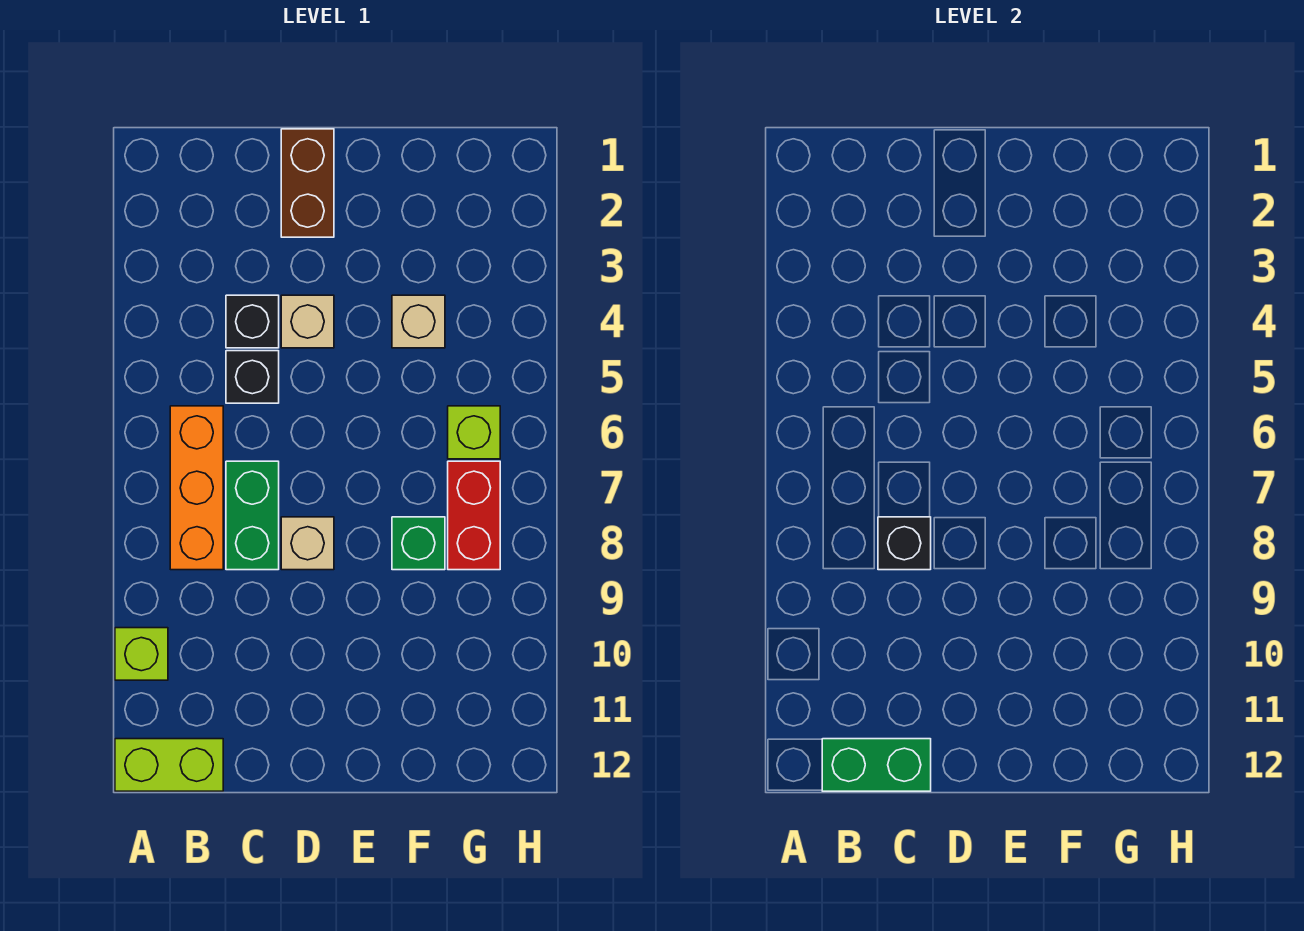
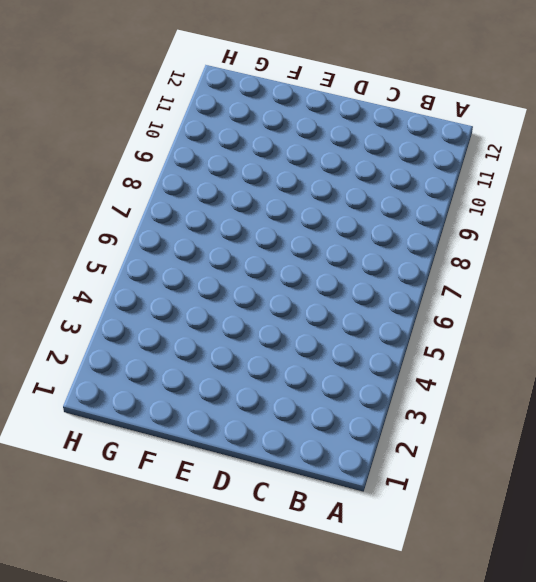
none -> lime 1x1 brick [115,628,168,680]
none -> lime 1x2 brick [115,739,223,791]
none -> orange 1x3 brick [170,406,223,570]

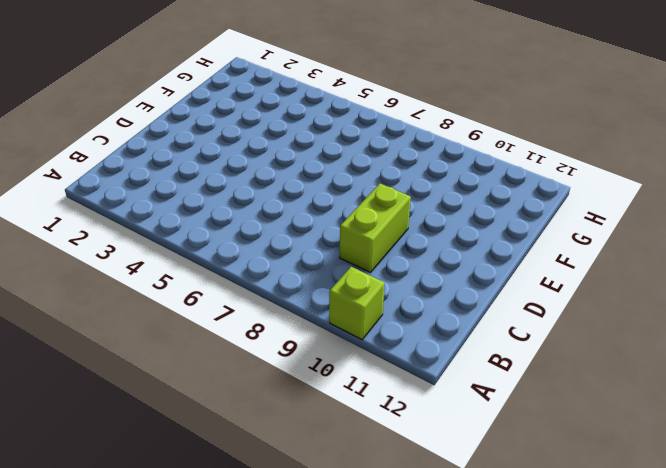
lime 1x2 brick [340,184,411,272] -> lime 1x2 brick moved to [115,739,223,791]
none -> orange 1x3 brick [170,406,223,570]
none -> black 1x1 brick [226,295,279,348]
none -> black 1x1 brick [226,351,279,403]

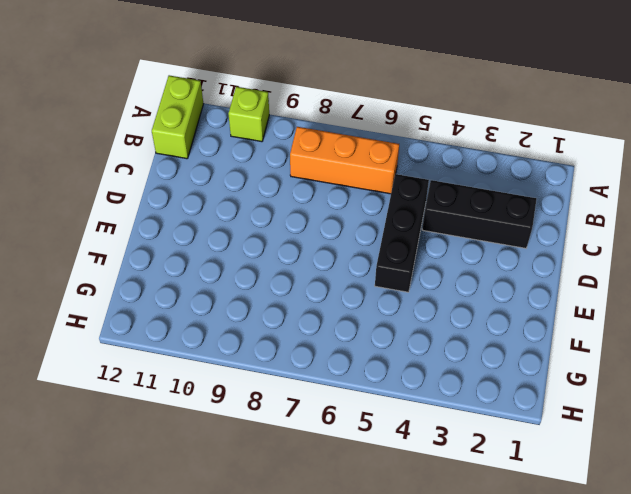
black 1x3 brick [422,180,536,248] -> black 1x1 brick [226,295,279,348]
black 1x3 brick [375,174,429,292] -> black 1x1 brick [226,351,279,403]
none -> green 1x2 brick [226,461,279,570]
none -> brown 1x2 brick [281,129,334,237]
none -> tan 1x1 brick [281,295,334,348]

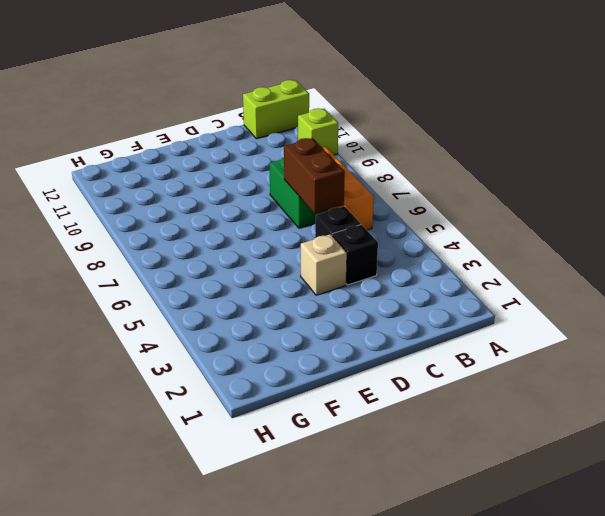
brown 1x2 brick [284,138,345,214] -> brown 1x2 brick moved to [281,129,334,237]
none -> tan 1x1 brick [281,517,334,570]
none -> tan 1x1 brick [392,295,445,348]
none -> green 1x1 brick [392,517,445,570]

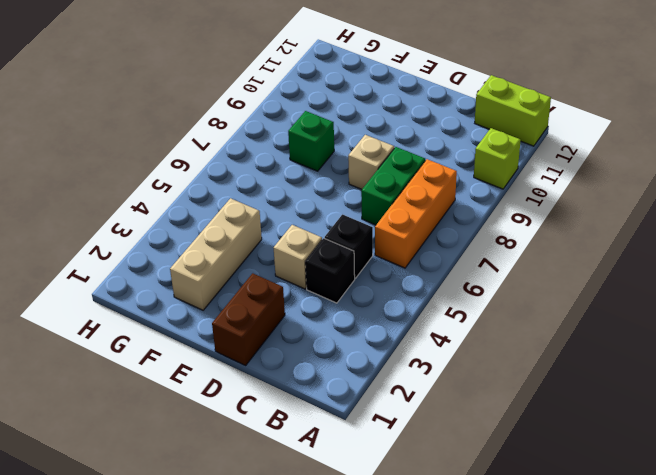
tan 1x3 brick [170,198,262,310] -> tan 1x1 brick [392,295,445,348]
none -> lime 1x1 brick [448,406,500,459]
none -> red 1x2 brick [448,461,500,570]
none -> green 1x2 brick [822,739,931,791]

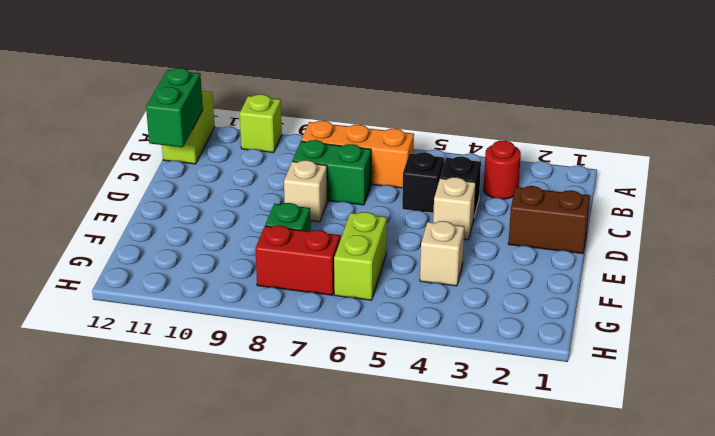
red 1x1 round brick [484,141,521,199] -> none
lime 1x2 brick [334,212,387,300] -> lime 1x1 brick [448,406,500,459]
none -> black 1x1 brick [878,517,931,570]

